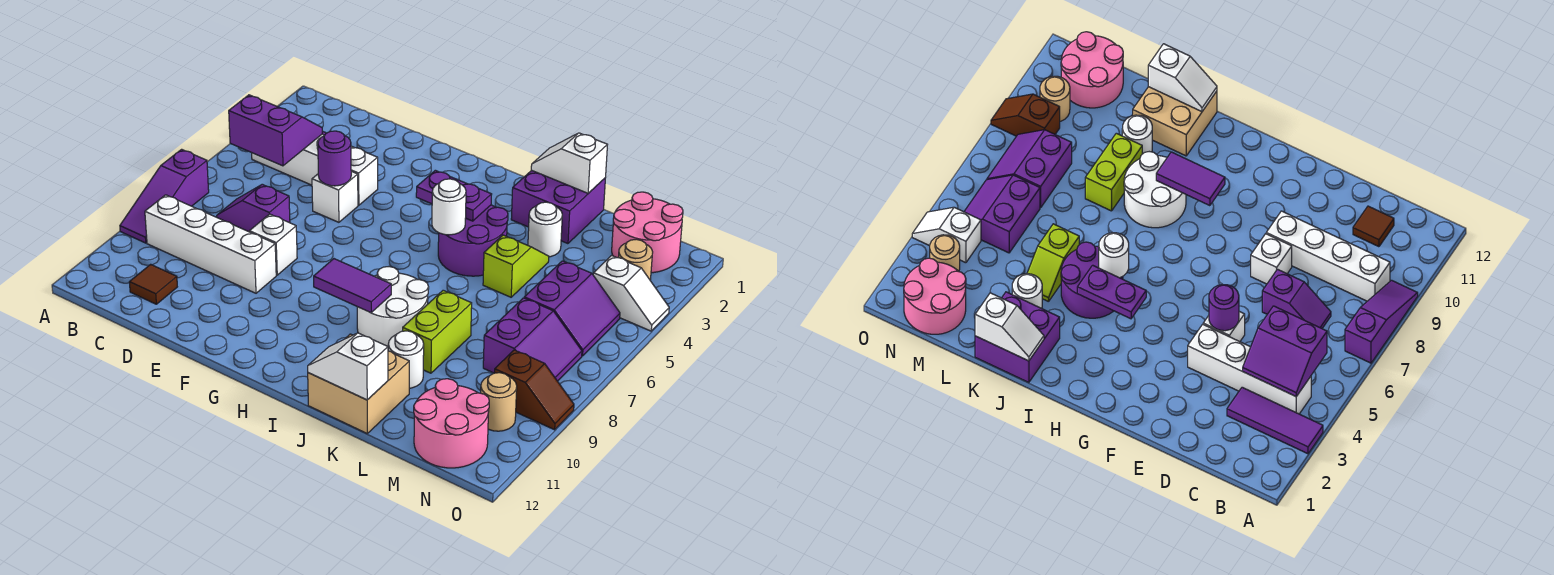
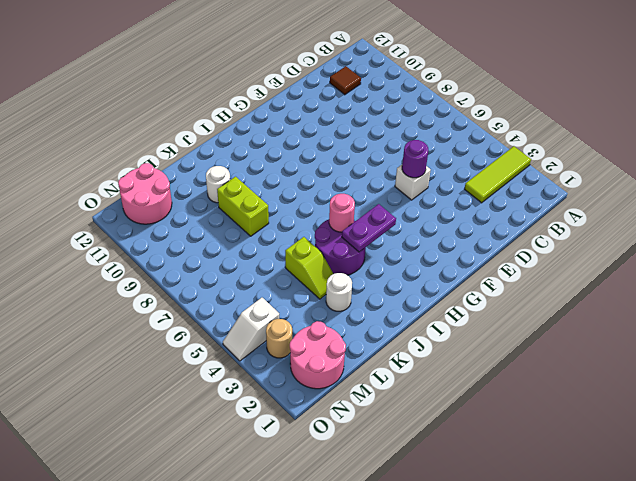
lime 1x3 tile [465,146,531,203] -> purple 1x3 tile [1227,387,1323,454]
pink 1x1 round brick [329,194,355,232] -> white 1x1 round brick [432,179,466,235]
none -> purple 1x3 slope [120,149,209,243]
none -> white 1x4 brick [252,134,378,205]
none -> white 1x4 brick [145,195,276,293]
none -> purple 1x2 slope [217,184,290,232]

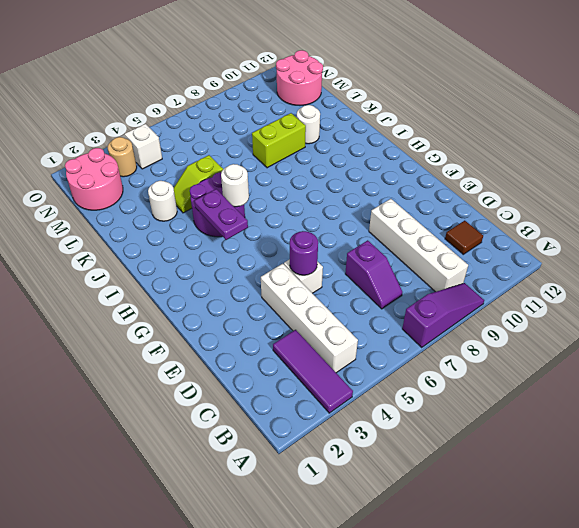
none -> white 1x1 brick [249,214,297,275]
none -> white 2x2 round brick [357,267,429,346]
none -> purple 2x2 brick [511,170,605,244]
none -> tan 2x2 brick [308,334,409,433]

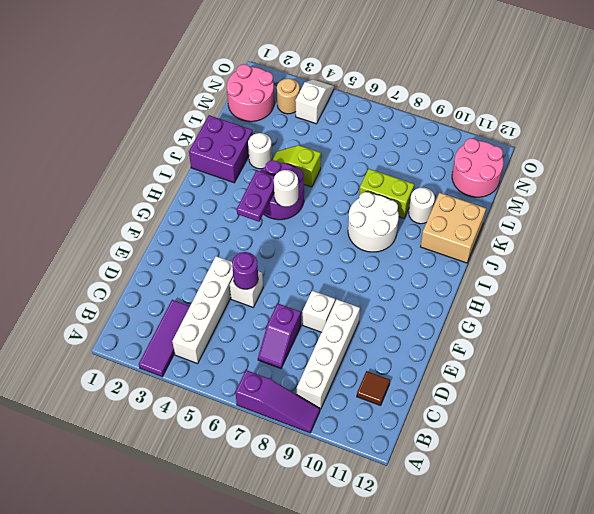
none -> purple 2x2 slope [524,261,620,356]
none -> purple 2x2 slope [483,298,582,381]
none -> brown 1x2 slope [495,350,574,430]
none -> tan 1x1 round brick [481,373,517,431]

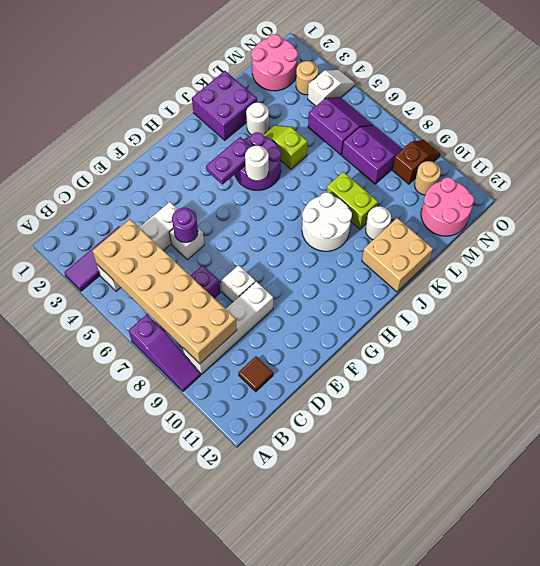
tan 2x6 brick [93,219,237,364] -> purple 2x2 slope [229,95,322,166]
none -> purple 1x2 tile [314,259,391,313]
none -> white 1x2 slope [531,133,607,193]
none -> white 1x2 slope [308,333,388,400]

